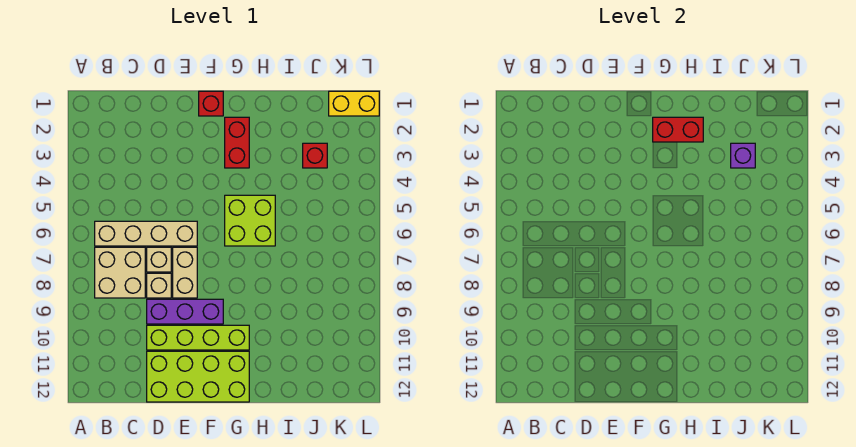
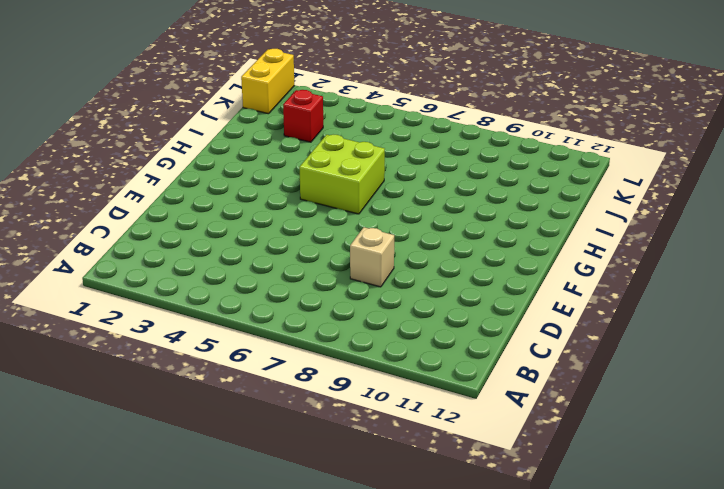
none -> tan 1x4 brick [95,221,197,246]
none -> tan 2x2 brick [95,247,145,298]
none -> tan 1x1 brick [147,247,171,272]

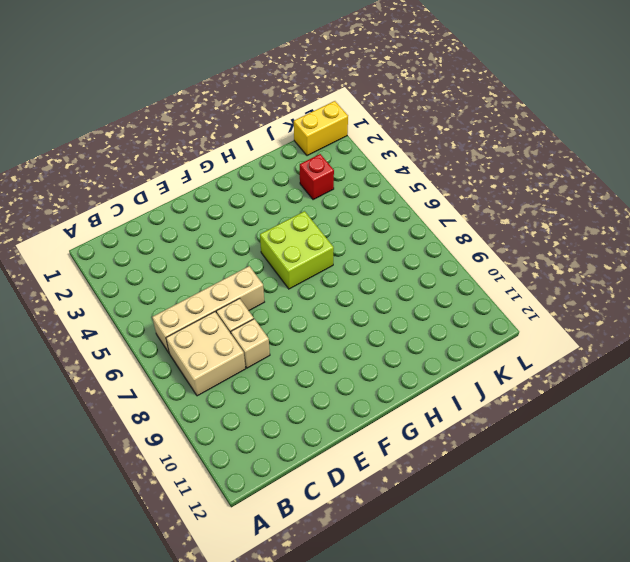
none -> purple 1x3 brick [147,299,223,324]
none -> lime 1x4 brick [147,325,249,350]
none -> lime 2x4 brick [147,351,249,402]

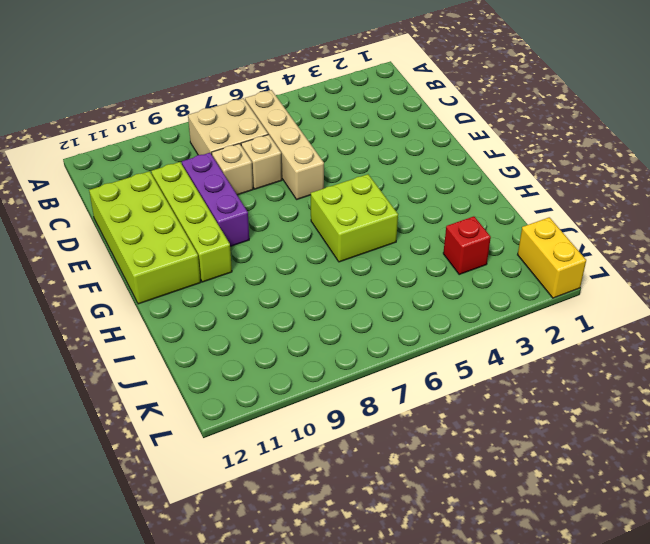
none -> tan 1x2 brick [173,247,197,298]
none -> red 1x1 brick [199,91,223,116]
none -> red 1x2 brick [225,117,249,168]

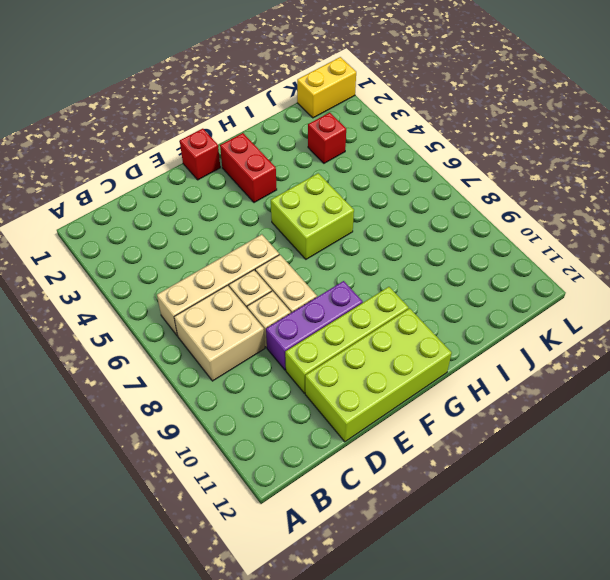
none -> red 1x2 brick [653,117,703,142]
none -> purple 1x1 brick [731,143,755,168]

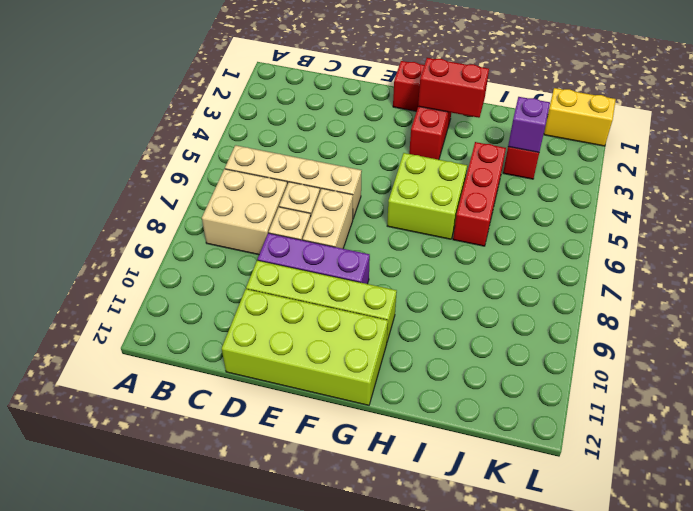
red 1x3 brick [453,142,506,246] -> none

